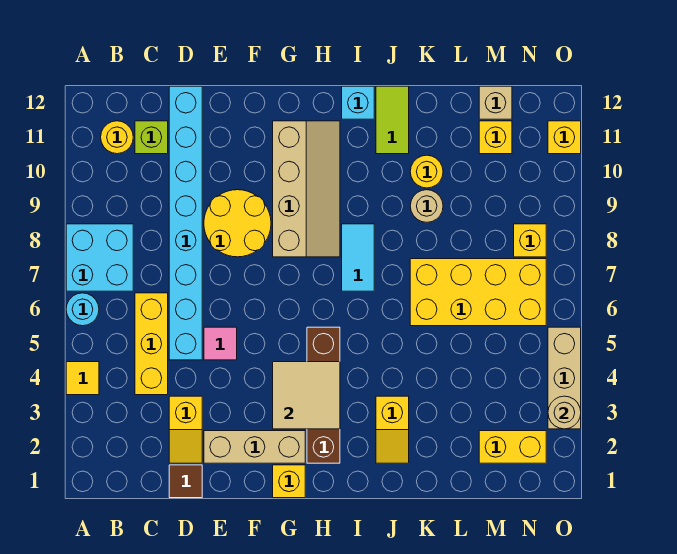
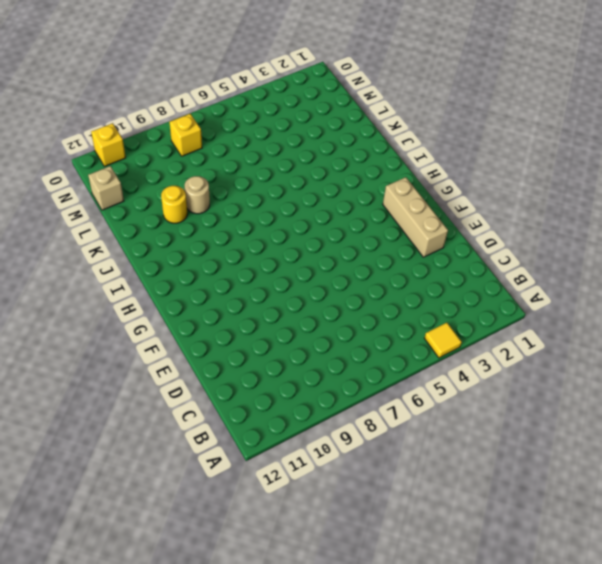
none -> cyan 1x1 round brick [66,293,99,326]
none -> cyan 2x2 brick [66,224,133,291]
none -> yellow 1x1 round brick [101,121,133,154]
none -> yellow 1x3 brick [135,293,168,395]

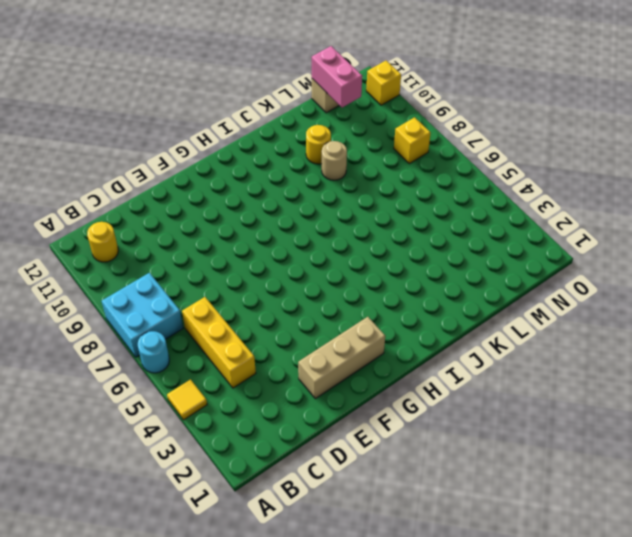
pink 1x2 brick [312,46,362,107] -> none
none -> lime 1x1 brick [135,121,168,154]
none -> brown 1x1 tile [169,465,202,498]
none -> yellow 1x2 slope [169,396,202,463]
none -> cyan 1x8 brick [169,86,202,360]

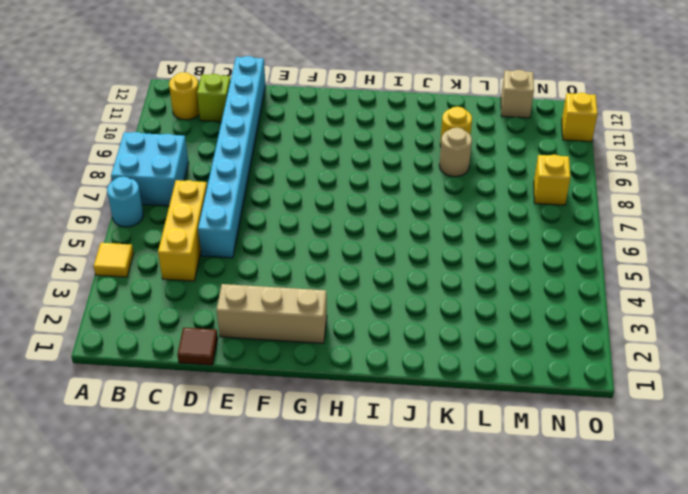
none -> yellow 1x2 slope [169,396,202,463]
none -> pink 1x1 tile [204,327,237,360]
none -> yellow 2x2 round brick [204,190,271,257]
none -> yellow 1x1 brick [273,465,305,498]

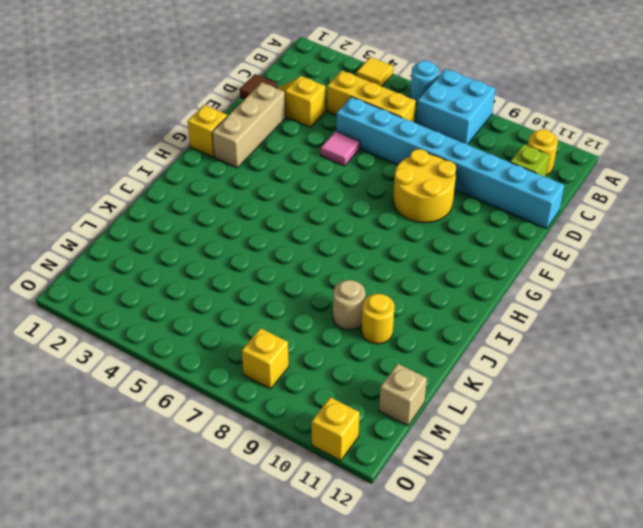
none -> tan 2x4 slope [273,121,340,257]
none -> brown 1x4 brick [307,327,340,463]
none -> cyan 1x2 tile [342,224,374,291]
none -> cyan 1x1 brick [342,86,374,119]

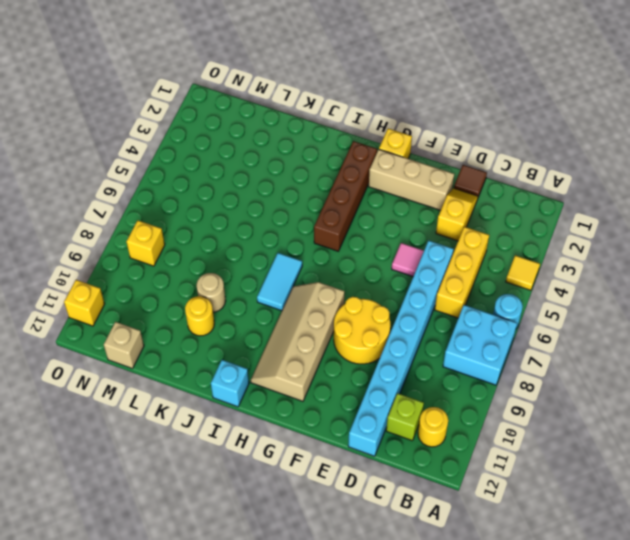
none -> yellow 1x2 slope [376,396,409,463]
none -> lime 1x2 tile [376,86,409,154]
none -> yellow 2x4 brick [410,259,546,326]
none -> yellow 1x2 brick [479,431,546,463]

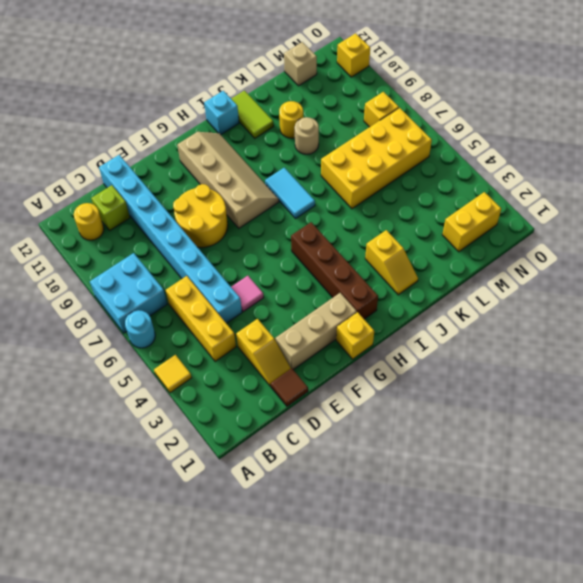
none -> yellow 1x1 brick [479,121,512,154]
none -> tan 1x3 brick [548,327,581,429]
none -> tan 2x2 tile [273,362,340,429]
none -> tan 1x1 round brick [548,396,581,429]

